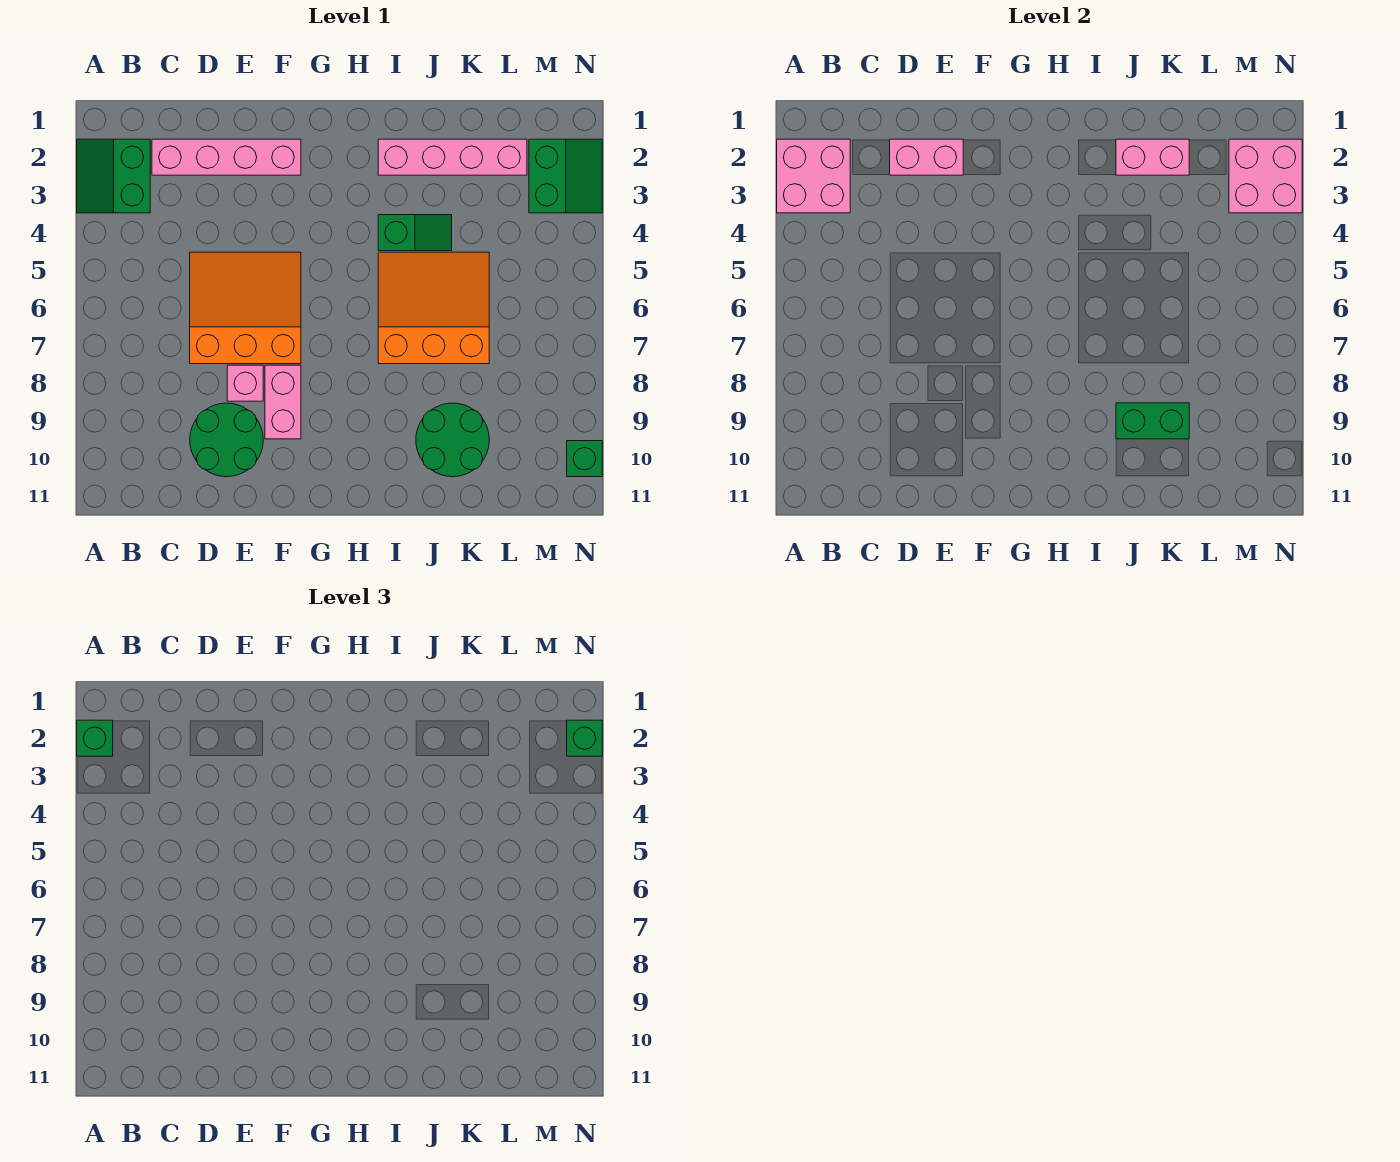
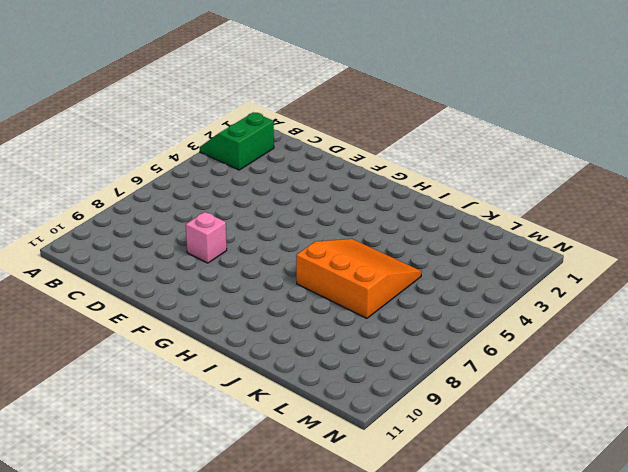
none -> pink 1x4 brick [152,139,301,175]
none -> orange 3x3 slope [190,252,301,364]
none -> green 2x2 round brick [190,403,263,477]

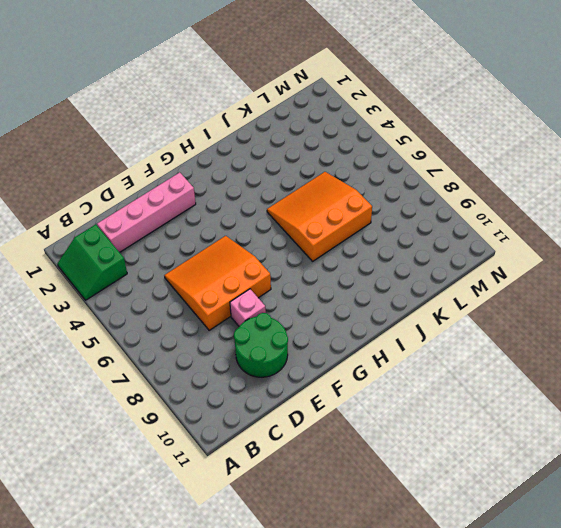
none -> pink 1x2 brick [265,365,301,439]
none -> pink 1x4 brick [378,139,527,175]
none -> green 1x2 slope [378,215,452,251]

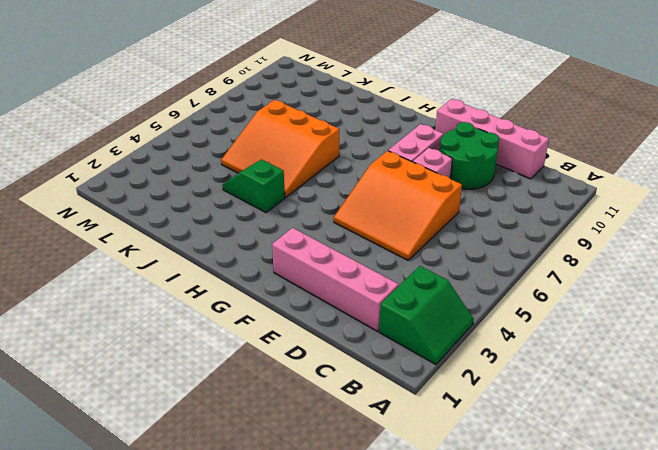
pink 1x4 brick [435,99,549,179] -> pink 1x4 brick moved to [378,139,527,175]
none -> green 2x2 round brick [416,403,489,477]
none -> green 2x2 slope [529,139,602,213]
none -> green 1x1 brick [567,441,602,477]

